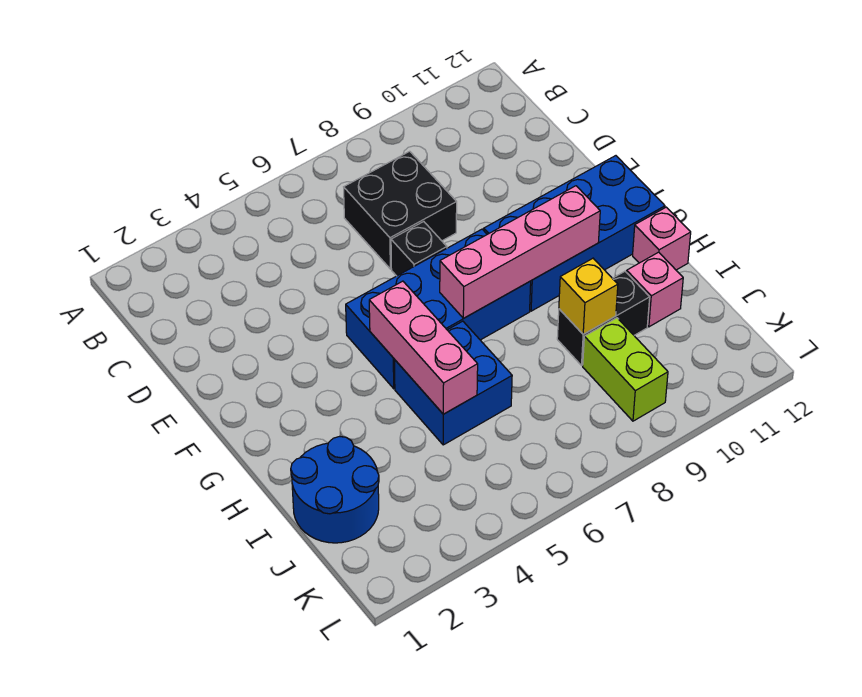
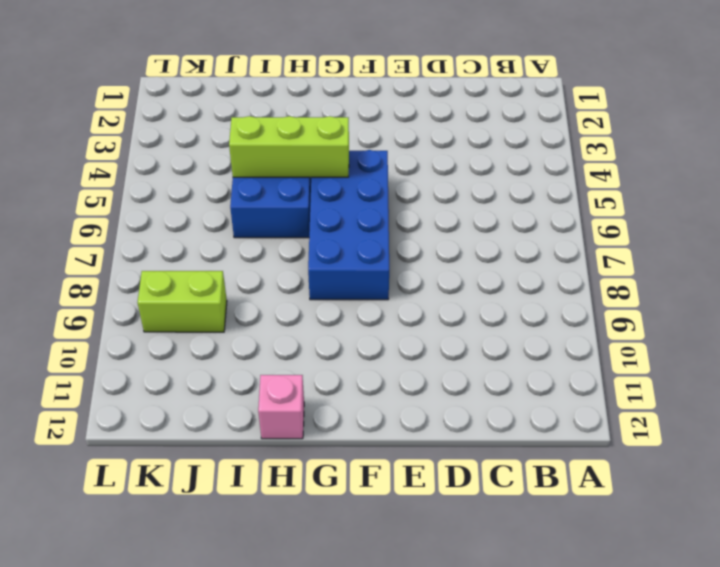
lime 1x3 brick [229,116,349,177] -> pink 1x3 brick [369,281,478,414]
none -> black 2x2 brick [344,151,457,269]
none -> black 1x1 brick [391,221,447,276]
none -> blue 2x4 brick [484,156,665,311]

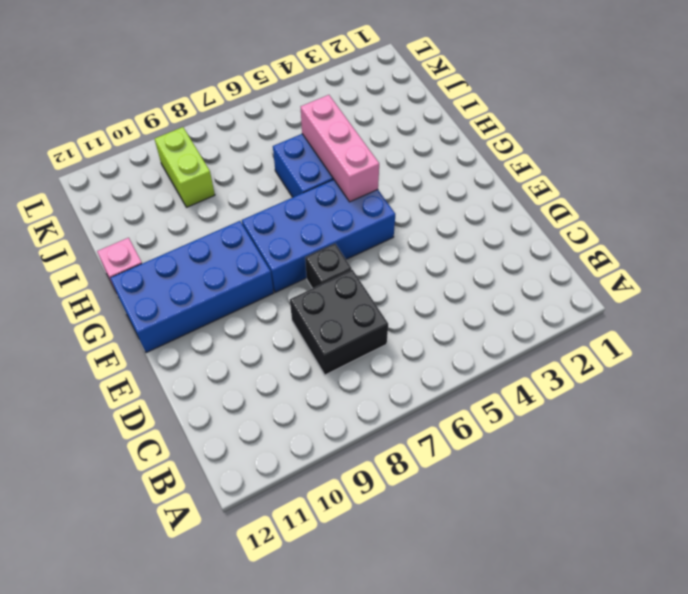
none -> blue 2x2 round brick [291,436,379,543]
none -> black 1x2 brick [557,271,650,366]
none -> pink 1x1 brick [627,252,683,327]

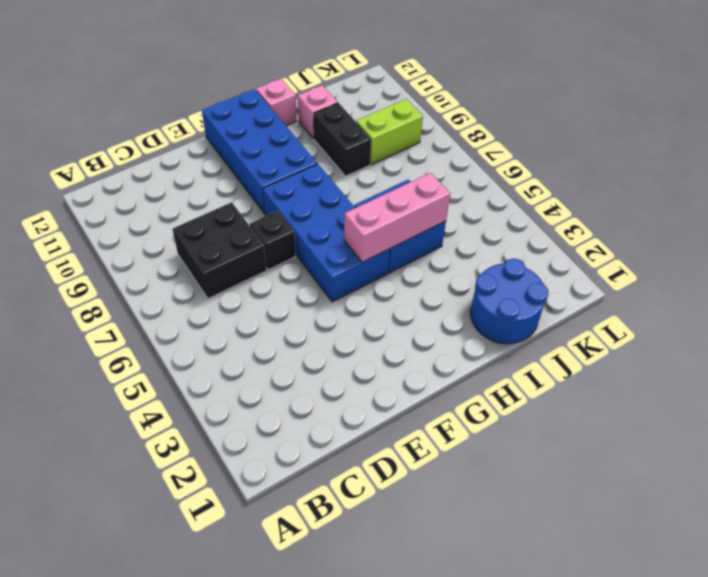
none -> pink 1x4 brick [440,186,600,318]
none -> yellow 1x1 brick [559,258,618,334]

